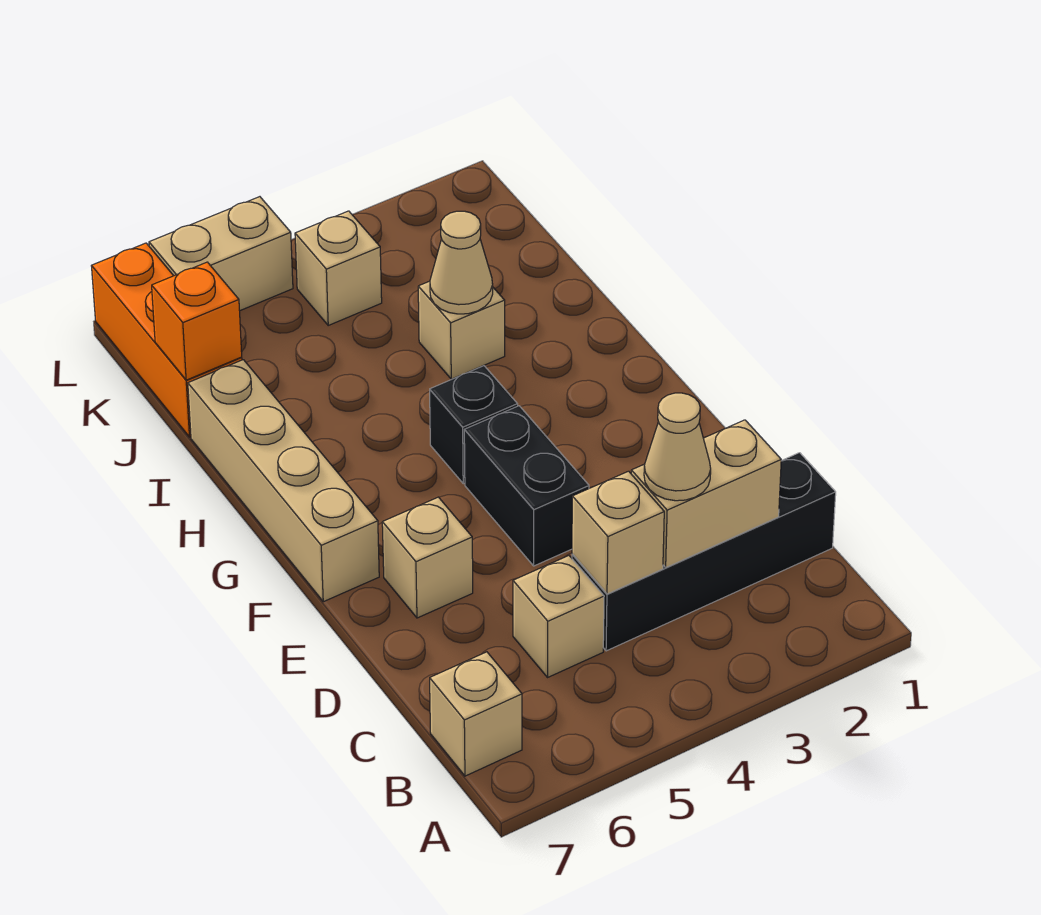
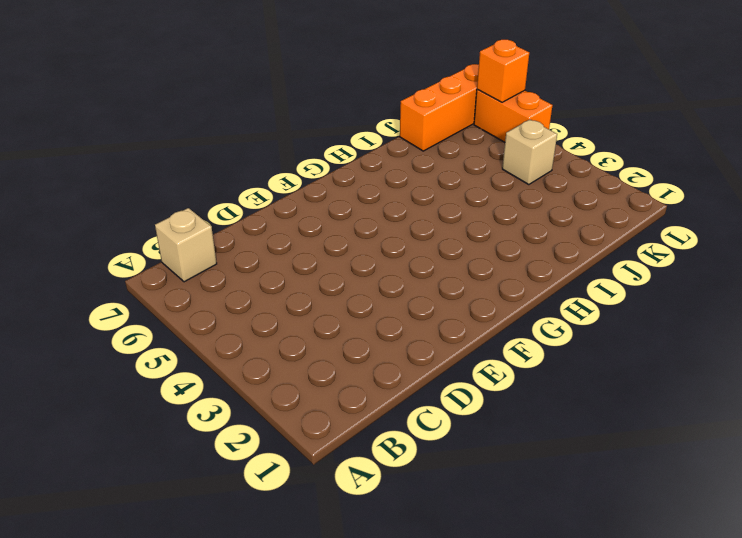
orange 1x2 brick [474,90,553,142] -> tan 1x2 brick [149,197,293,311]
orange 1x1 brick [477,40,529,102] -> orange 1x1 brick moved to [152,262,242,380]
none -> black 1x4 brick [572,453,836,651]
none -> tan 1x1 brick [513,556,604,677]
none -> black 1x2 brick [464,406,589,566]

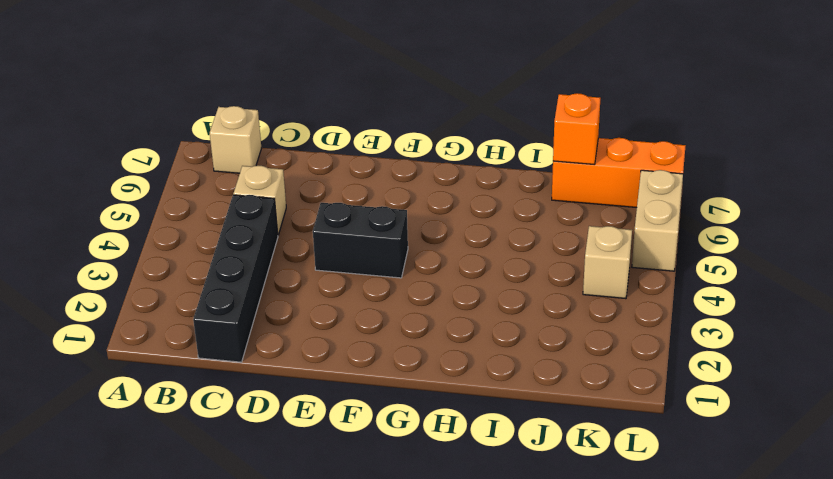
none -> tan 1x1 brick [382,497,473,618]
none -> tan 1x4 brick [188,360,379,602]
none -> black 1x1 brick [430,366,518,484]

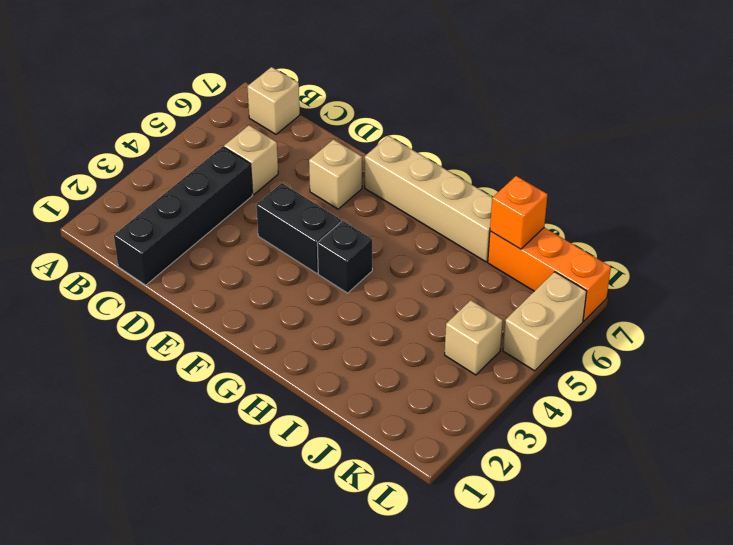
none -> tan 1x1 brick [418,281,505,379]
none -> tan 1x2 brick [631,420,781,567]
none -> tan 1x1 brick [572,471,664,594]

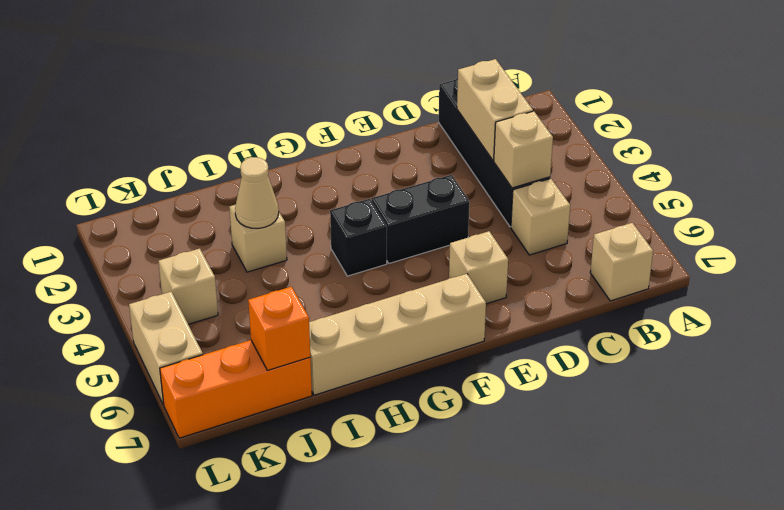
none -> tan 1x1 cone [644,393,711,501]

